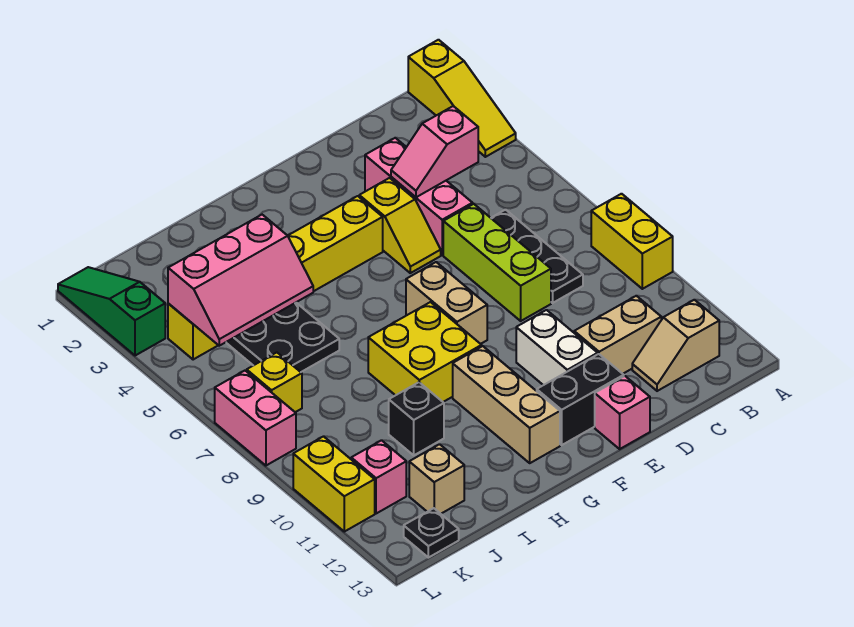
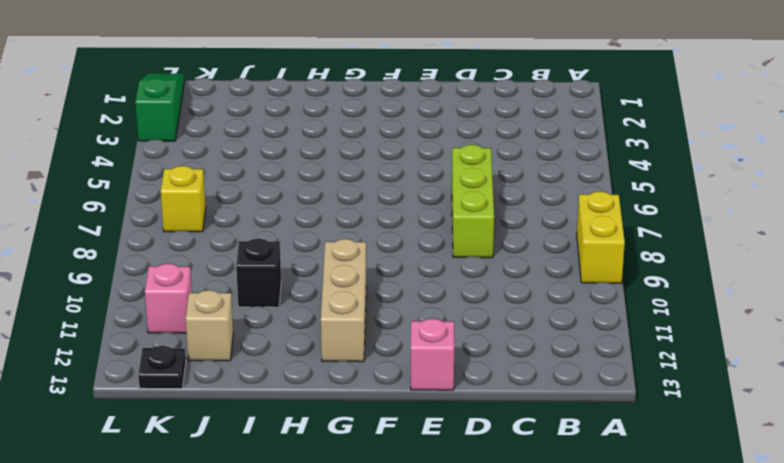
none -> yellow 1x3 slope [408,40,516,157]
none -> tan 1x2 slope [632,300,719,391]
none -> black 1x3 plate [491,210,583,303]

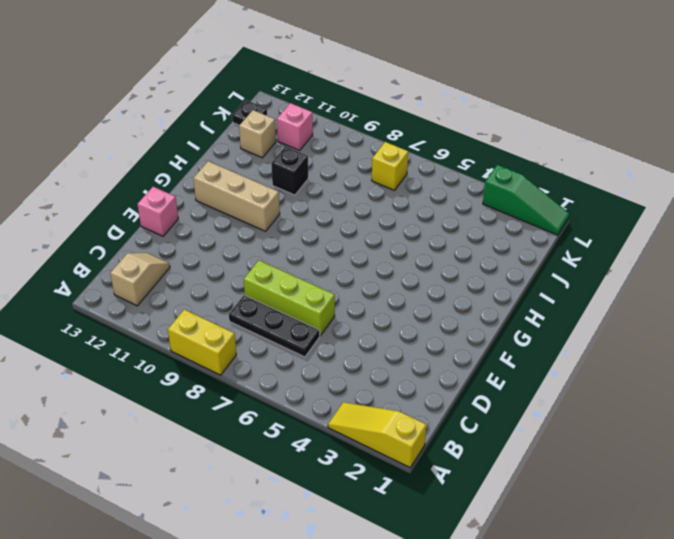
none -> tan 1x2 brick [574,296,661,374]
none -> pink 1x3 brick [365,138,473,255]
none -> yellow 1x2 slope [359,178,441,273]

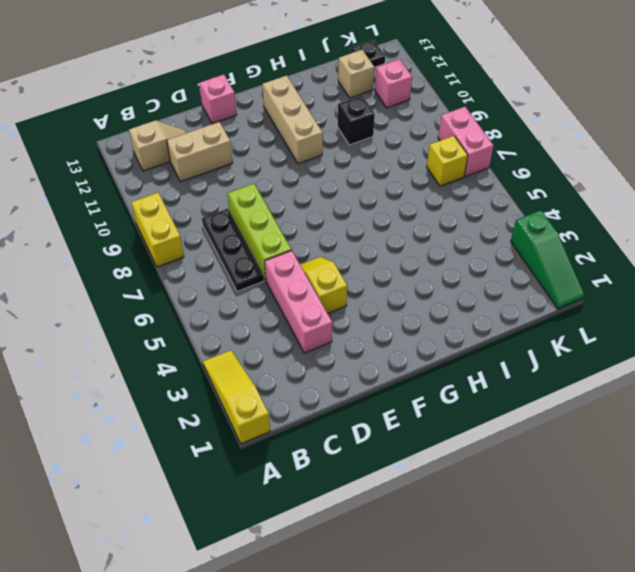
none -> white 1x2 brick [516,310,598,385]
none -> black 1x2 brick [537,354,624,445]
none -> yellow 1x6 brick [168,196,383,360]

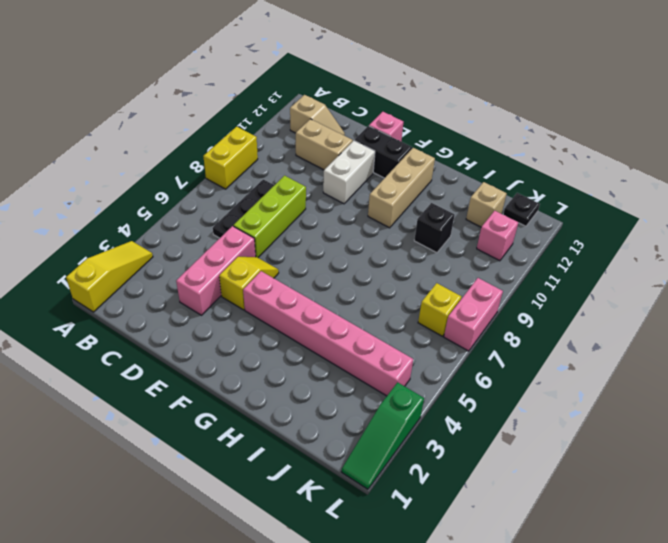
pink 1x6 brick [243,271,413,396] -> yellow 1x6 brick [168,196,383,360]
none -> tan 1x2 brick [406,262,487,344]
none -> yellow 2x2 brick [368,302,482,402]
none -> black 2x2 plate [226,303,339,372]

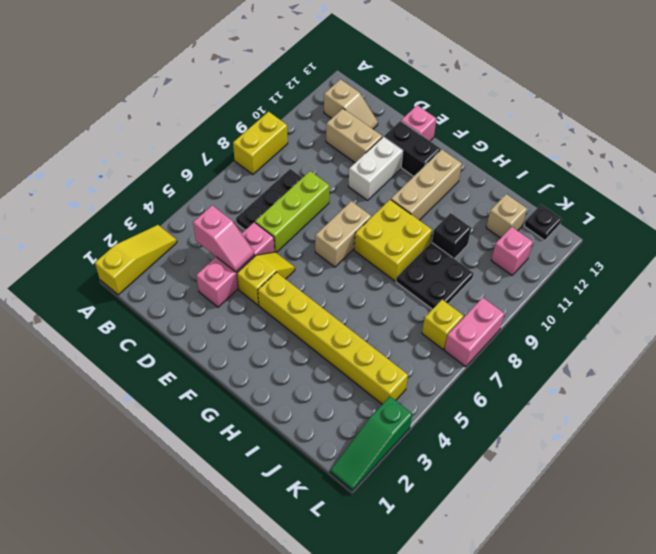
black 2x2 plate [396,242,474,309] -> black 2x2 plate moved to [226,303,339,372]
none -> yellow 1x2 brick [293,436,375,532]
none -> pink 2x3 slope [168,215,313,346]

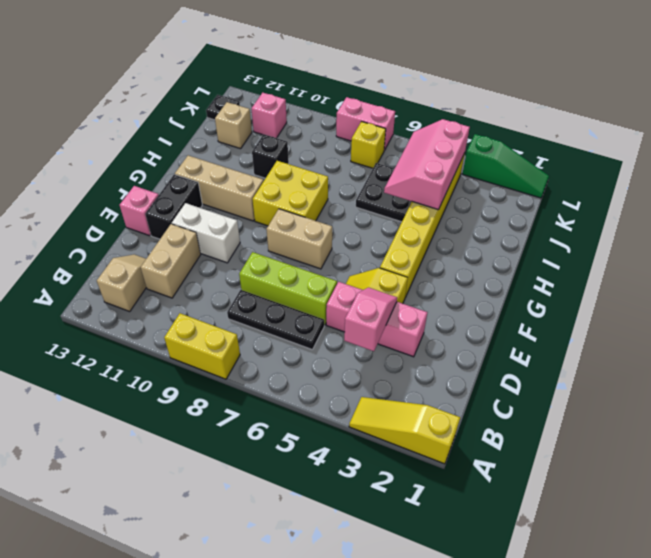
none -> yellow 1x2 brick [293,436,375,532]

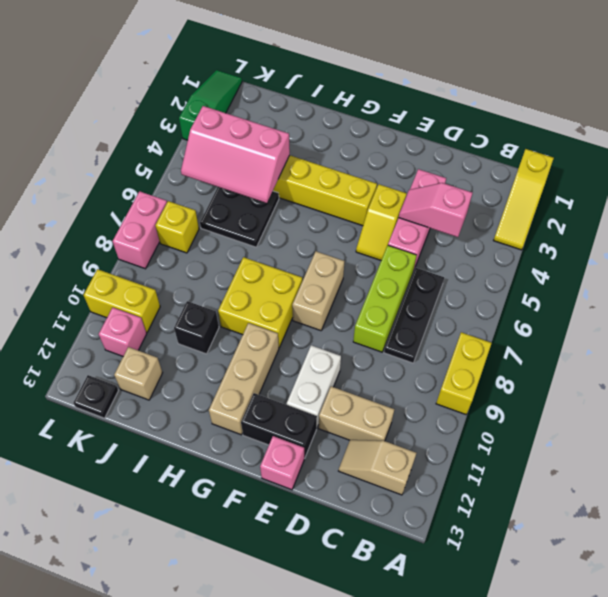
yellow 1x2 brick [84,269,160,332] -> yellow 1x2 brick turned to [293,436,375,532]

